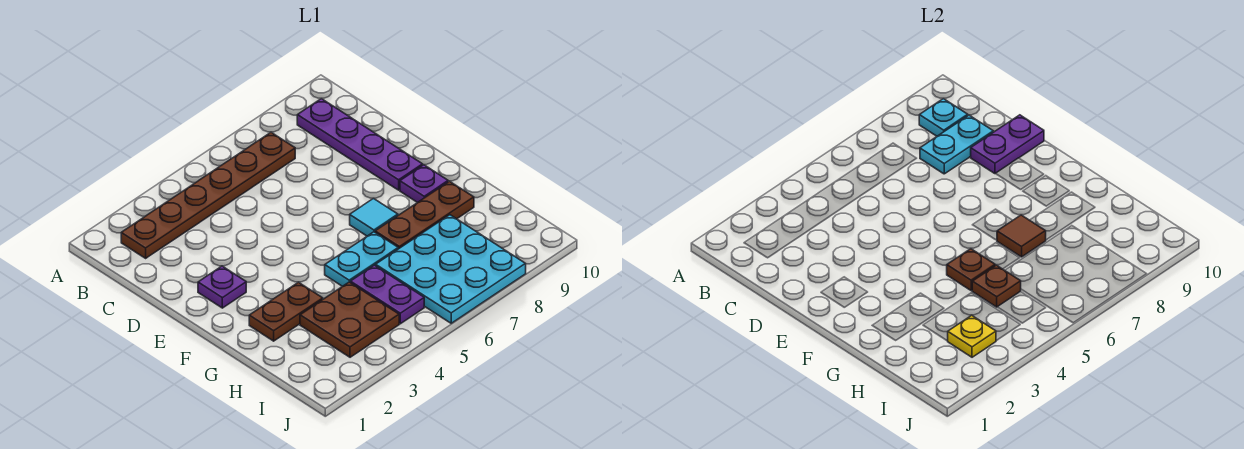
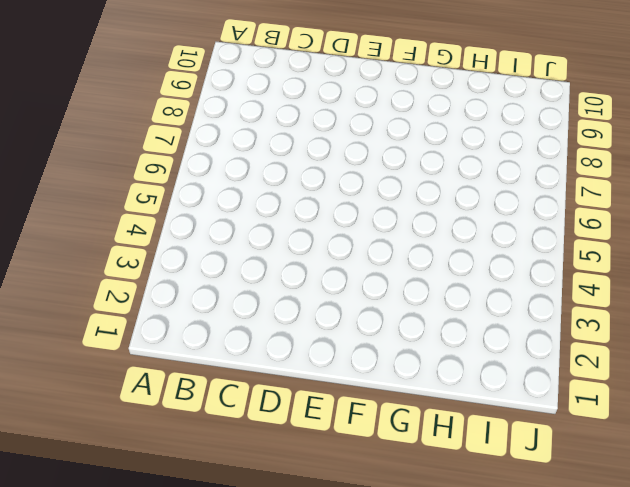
none -> brown 1x6 plate [121,133,295,258]
none -> purple 1x4 plate [297,99,423,190]
none -> purple 1x1 plate [198,266,246,308]

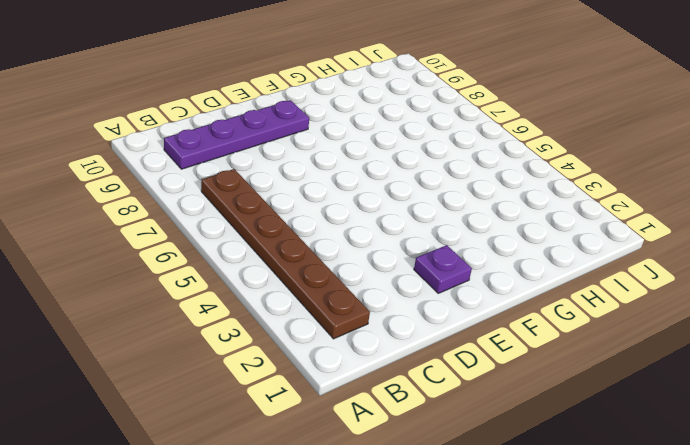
none -> cyan 1x1 tile [350,198,398,236]
none -> purple 1x1 plate [400,165,448,203]
none -> brown 1x2 plate [249,282,323,341]

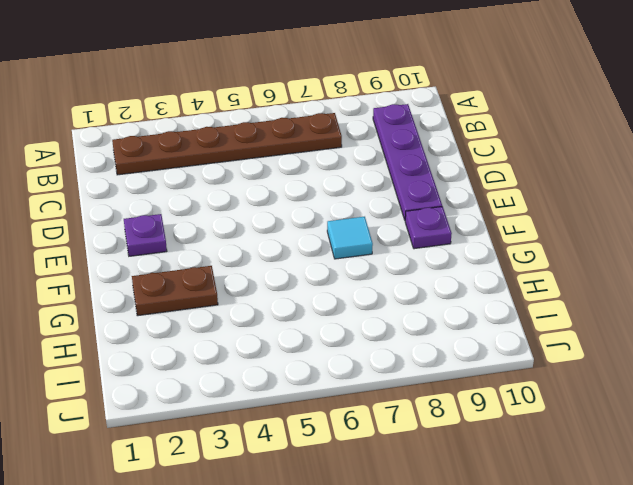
none -> cyan 1x2 plate [325,232,398,286]
none -> brown 1x3 plate [375,181,474,249]
none -> brown 2x2 plate [300,282,399,357]

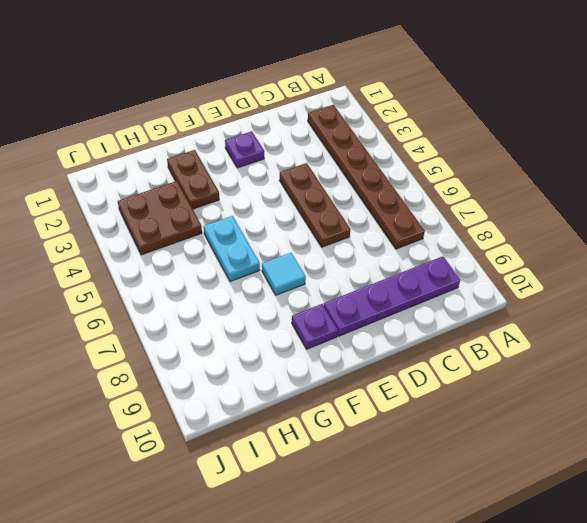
brown 1x3 plate [279,163,351,247] -> brown 1x3 plate moved to [375,181,474,249]
none -> purple 1x2 plate [350,265,424,324]
none -> cyan 3x3 plate [376,215,526,323]
none -> cyan 1x1 plate [919,99,968,136]

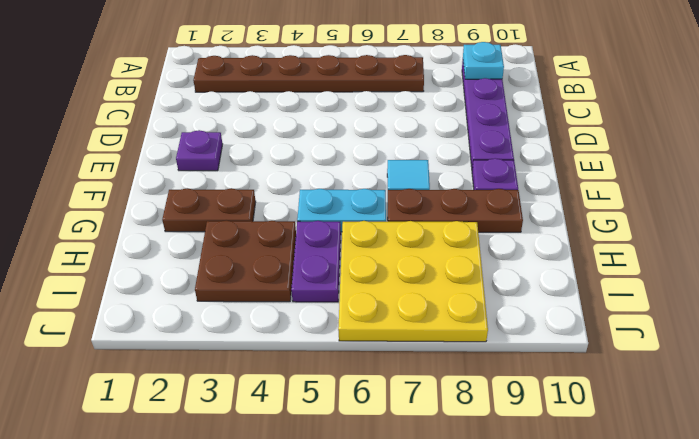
yellow 3x3 plate [338,221,488,342] -> cyan 3x3 plate [376,215,526,323]
none -> cyan 1x2 plate [920,115,993,174]
none -> purple 1x2 plate [970,115,1044,174]
none -> brown 1x1 plate [947,249,995,290]

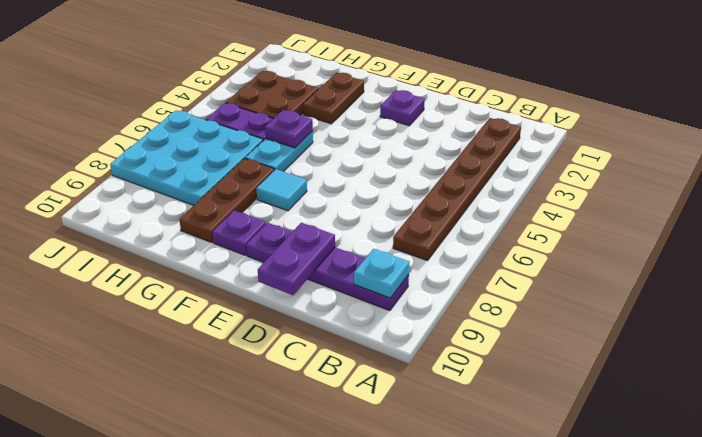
purple 1x1 plate [265,110,313,148] -> brown 1x1 plate [947,249,995,290]
none -> cyan 1x2 plate [920,115,993,174]
none -> brown 1x1 tile [997,215,1046,257]
none -> brown 1x1 plate [972,265,1021,307]

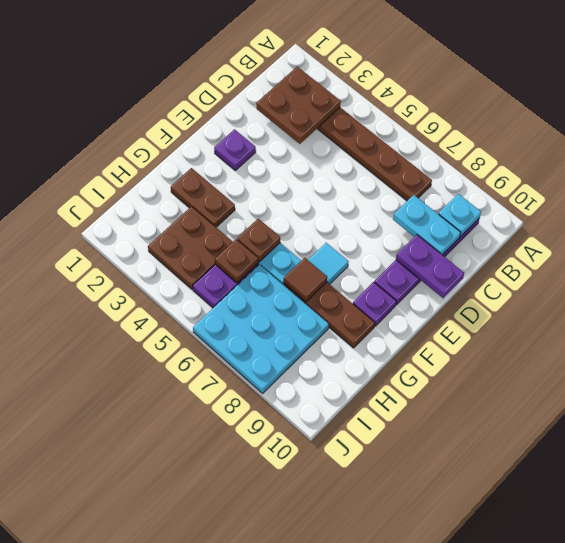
brown 2x2 plate [256,67,341,144] -> none
none -> yellow 1x1 plate [948,315,996,357]

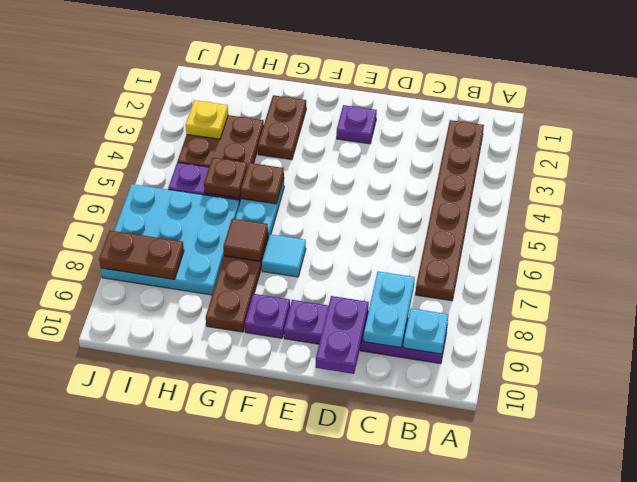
brown 1x2 plate [99,230,184,280] -> none

